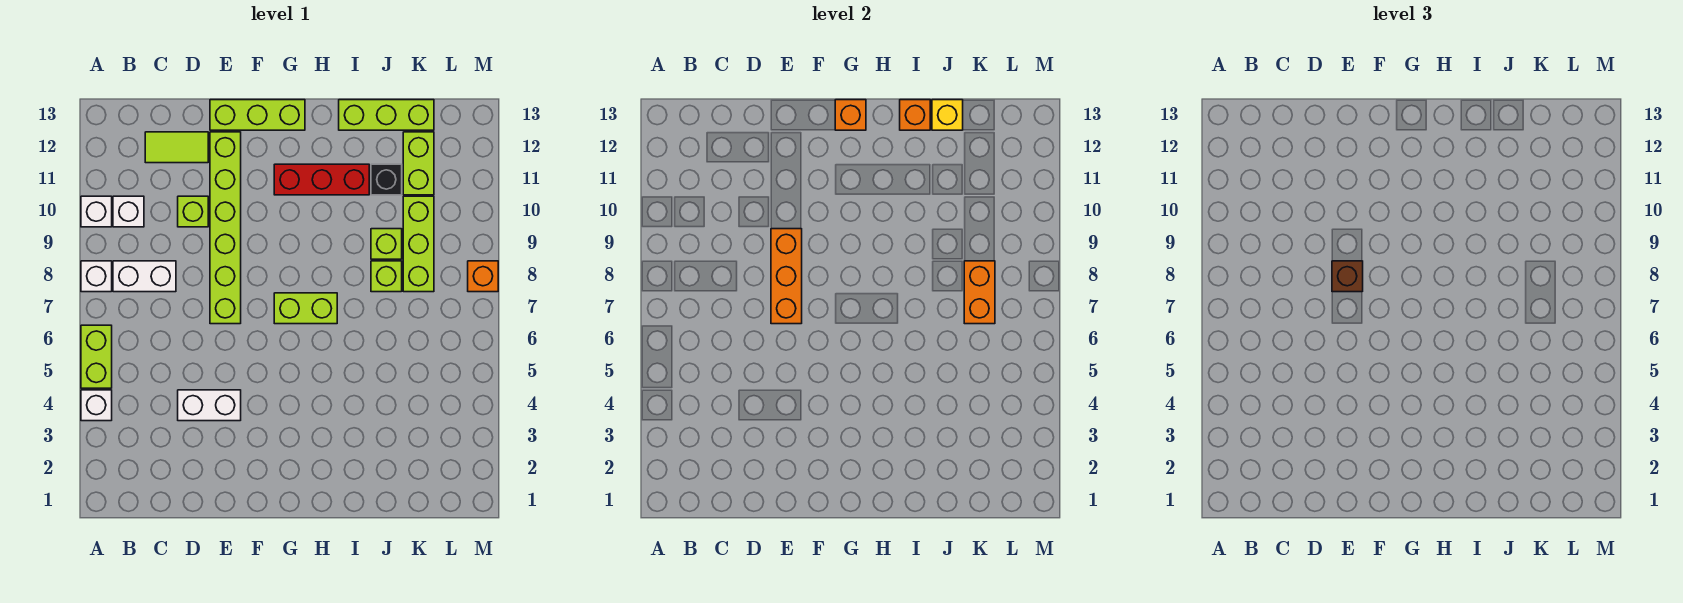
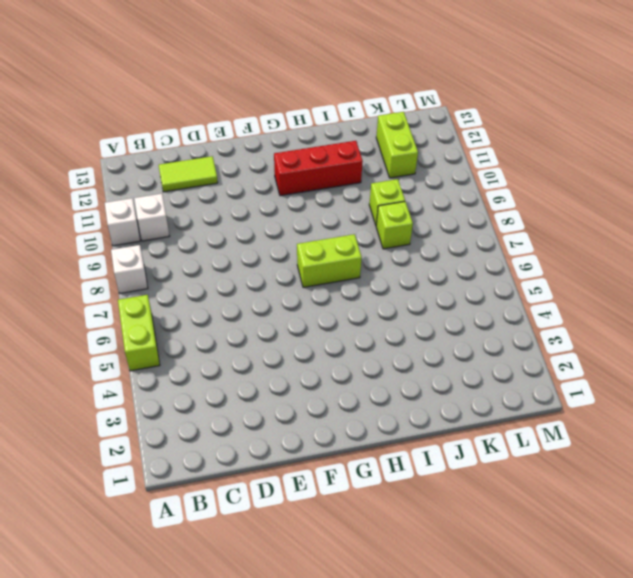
none -> white 1x1 brick [81,390,112,421]
none -> white 1x2 brick [113,261,176,292]
none -> white 1x2 brick [178,390,241,421]

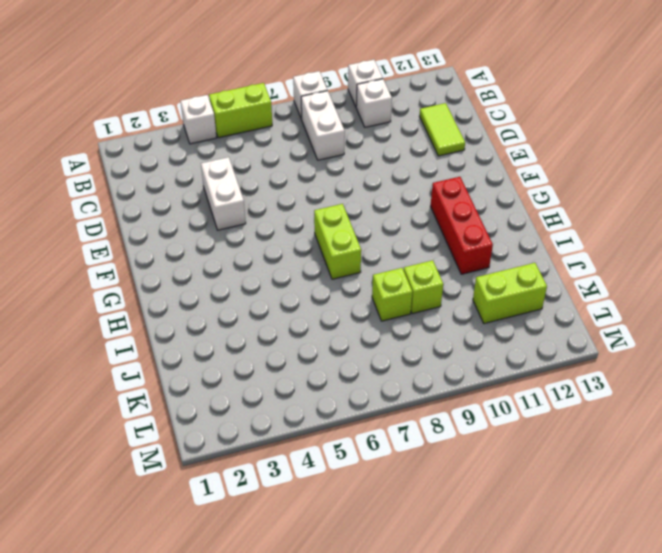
none -> lime 1x1 brick [178,196,208,227]
none -> lime 1x6 brick [210,132,241,324]
none -> lime 1x3 brick [210,100,305,130]

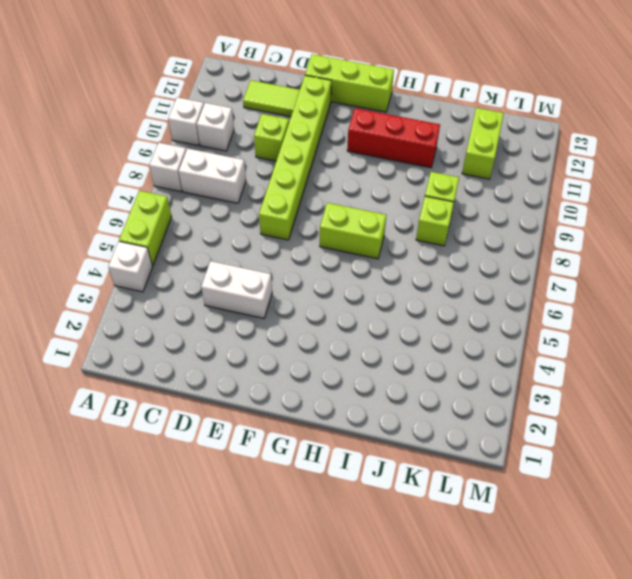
none -> lime 1x3 brick [339,100,434,130]
none -> black 1x1 brick [371,164,402,195]
none -> lime 1x3 brick [403,196,434,292]

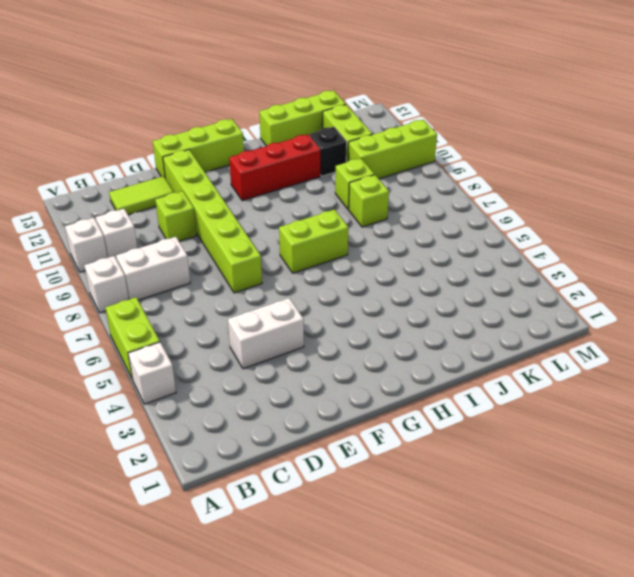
lime 1x3 brick [348,120,437,179] -> lime 1x3 brick turned to [403,196,434,292]
none -> orange 1x1 brick [468,261,498,292]
none -> orange 1x3 brick [771,229,802,324]
none -> orange 1x1 brick [835,100,866,130]

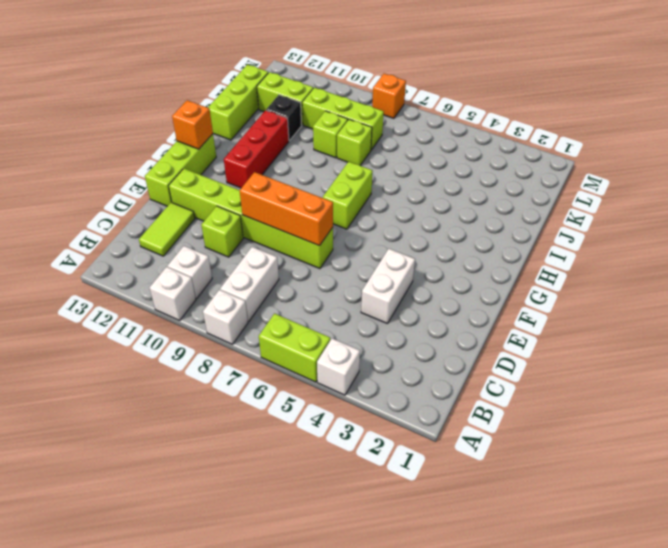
none -> orange 1x1 brick [900,100,930,130]
none -> yellow 1x1 brick [932,100,963,130]
none -> orange 1x2 brick [964,261,995,324]

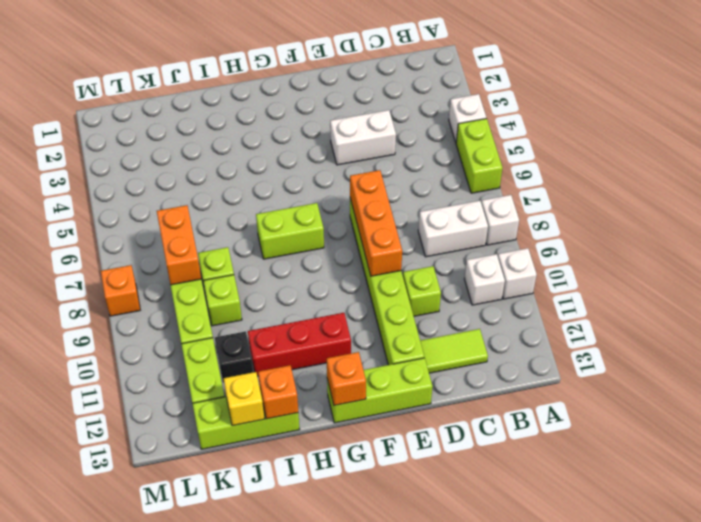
none -> brown 1x1 brick [1332,261,1363,292]

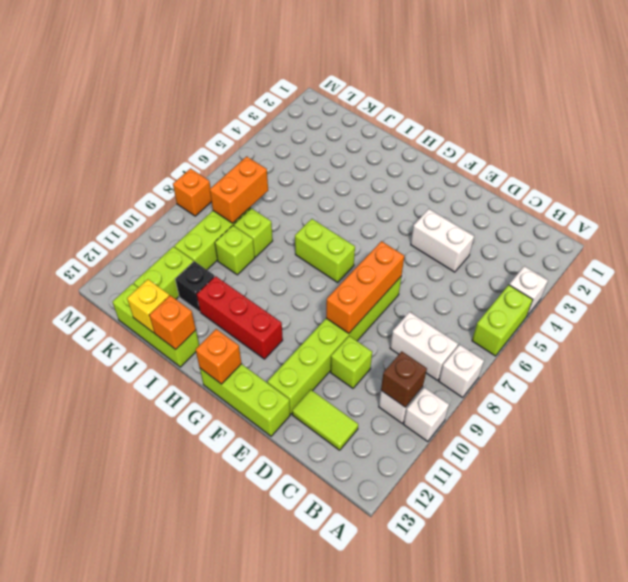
brown 1x1 brick [381,352,427,407] -> brown 1x1 brick moved to [1332,261,1363,292]

